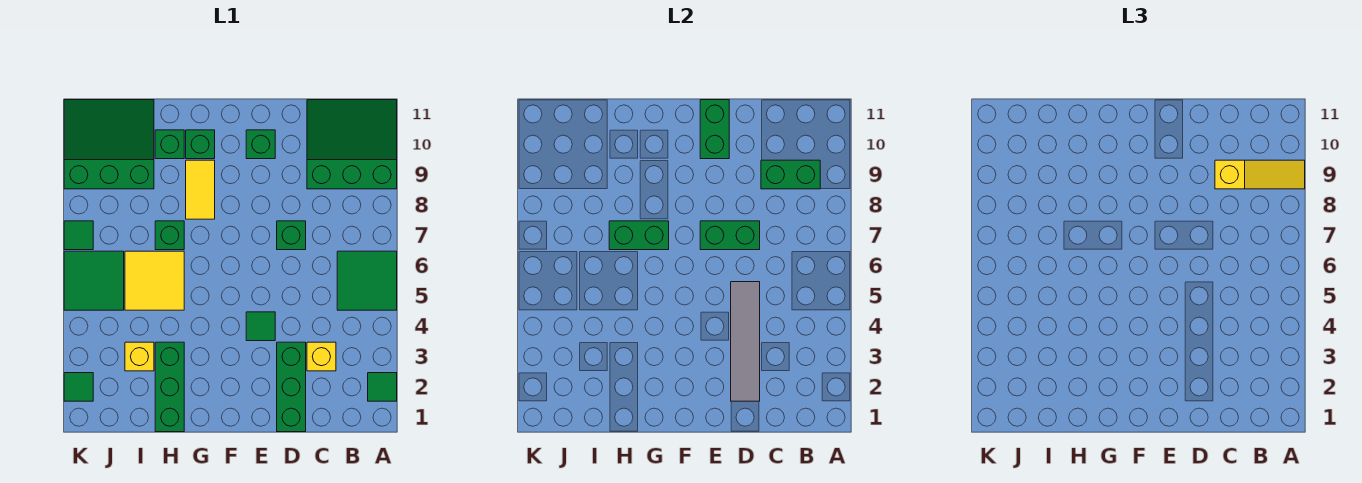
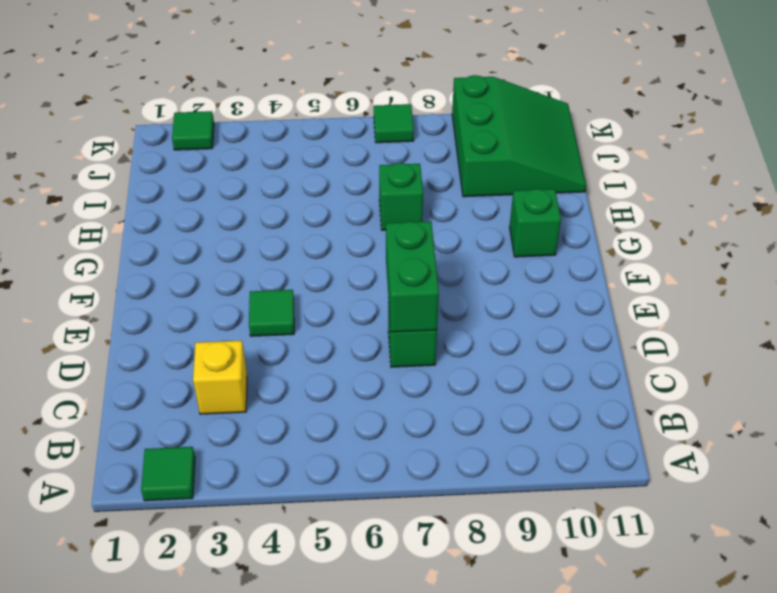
none -> green 2x2 tile [337,251,397,310]
none -> green 3x3 slope [307,100,397,189]
none -> green 1x3 brick [277,342,306,432]

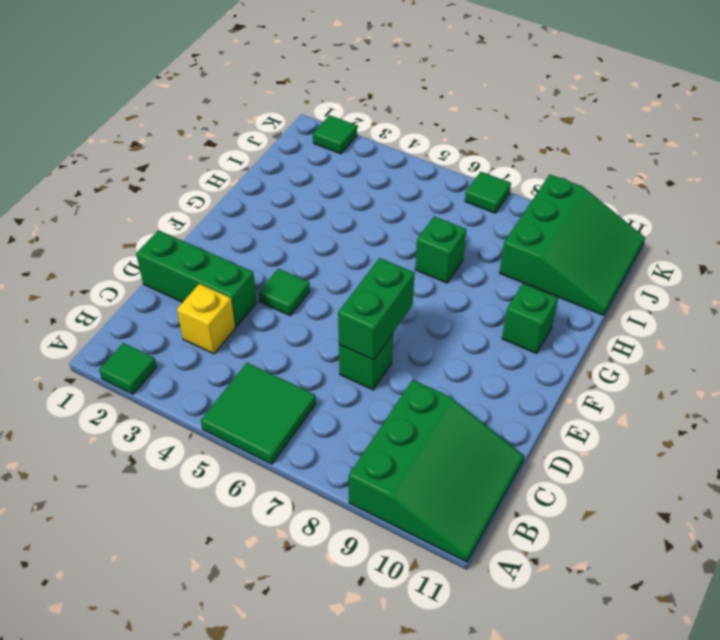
none -> green 1x1 brick [246,130,275,159]
none -> yellow 1x2 tile [186,160,215,219]
none -> green 1x3 brick [155,342,184,432]

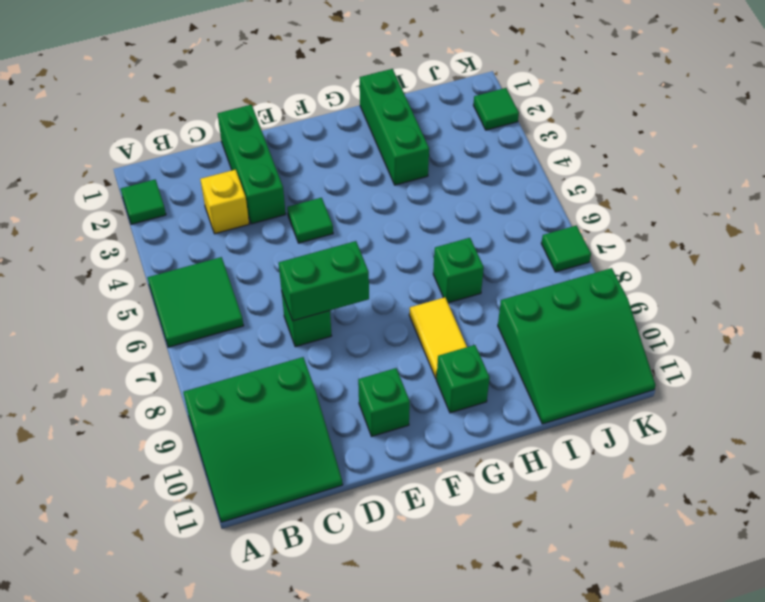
none -> yellow 2x2 tile [125,251,184,310]
none -> green 1x1 brick [155,130,184,159]
none -> yellow 1x1 brick [125,342,154,371]

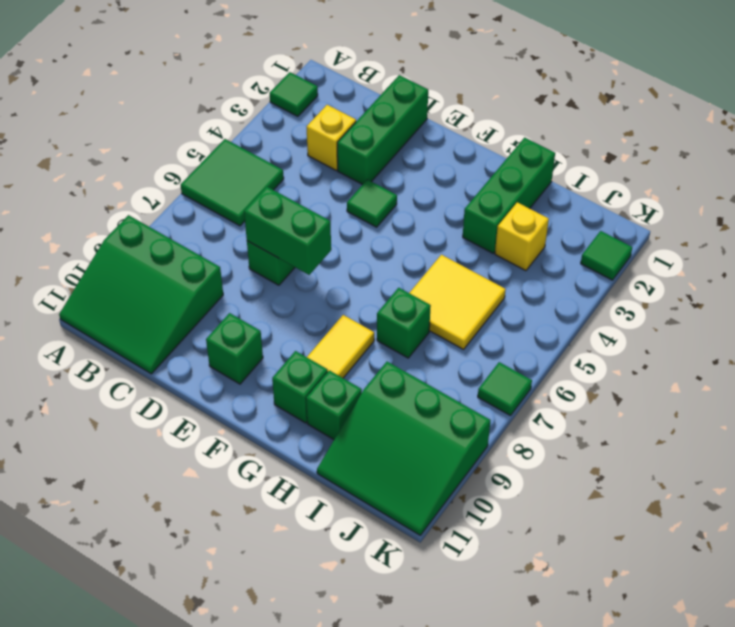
none -> green 2x2 tile [64,251,124,310]
none -> green 1x2 brick [761,160,820,189]
none -> grey 1x4 tile [731,282,760,401]

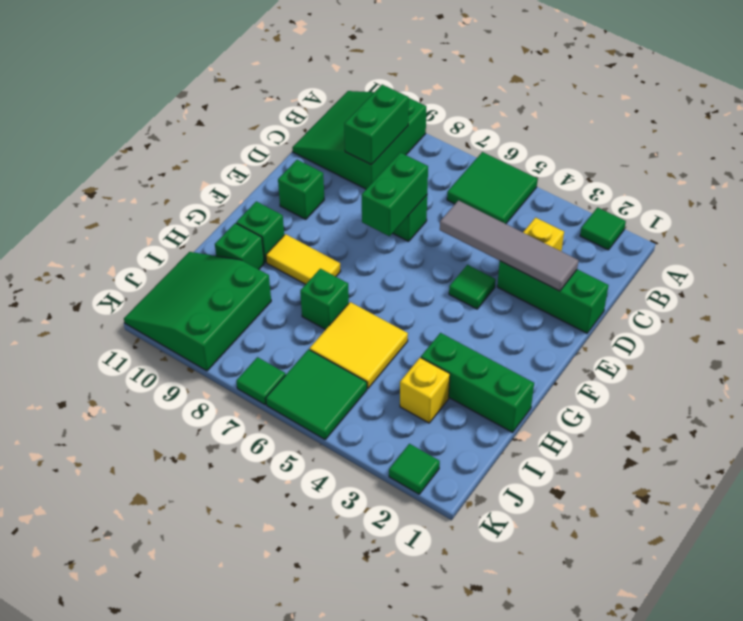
none -> green 1x2 brick [700,100,729,159]
none -> green 1x2 brick [609,221,669,250]
none -> yellow 1x3 slope [1215,160,1305,189]

